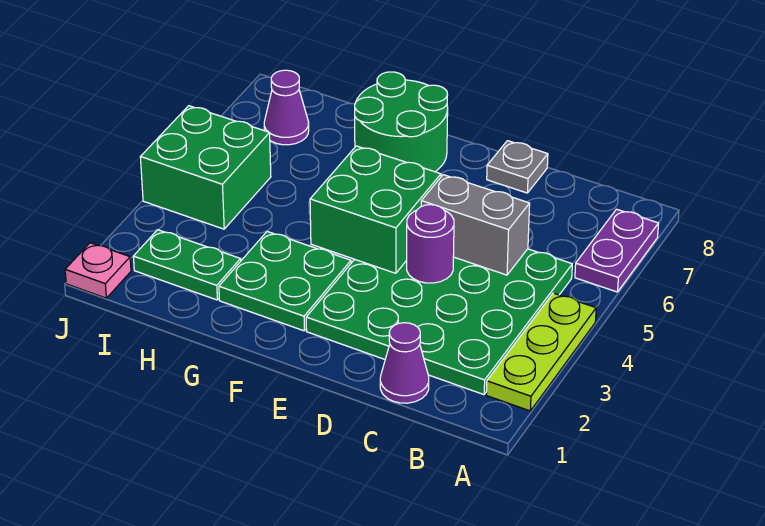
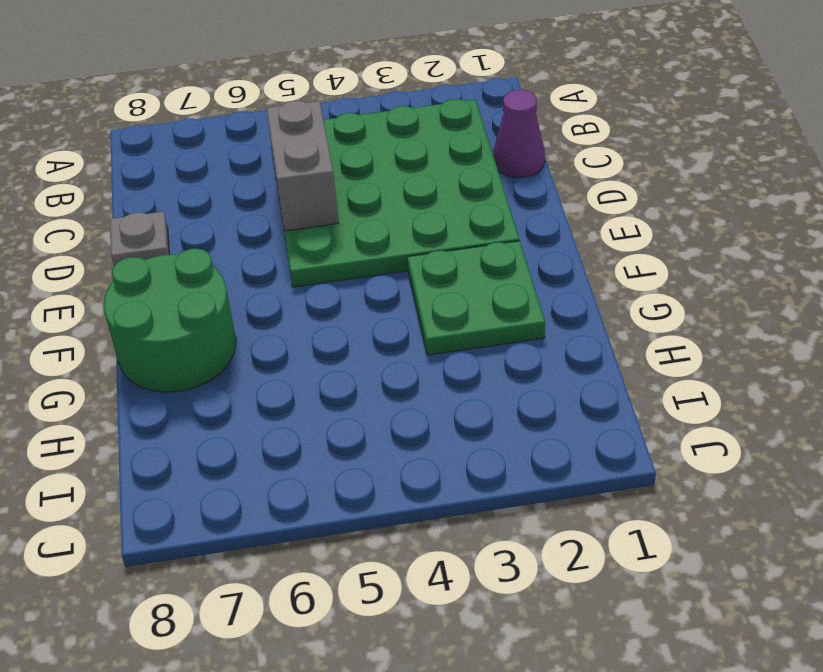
none -> lime 1x3 plate [486,293,596,411]
none -> purple 1x2 plate [575,209,659,292]
none -> green 1x2 plate [133,230,241,300]

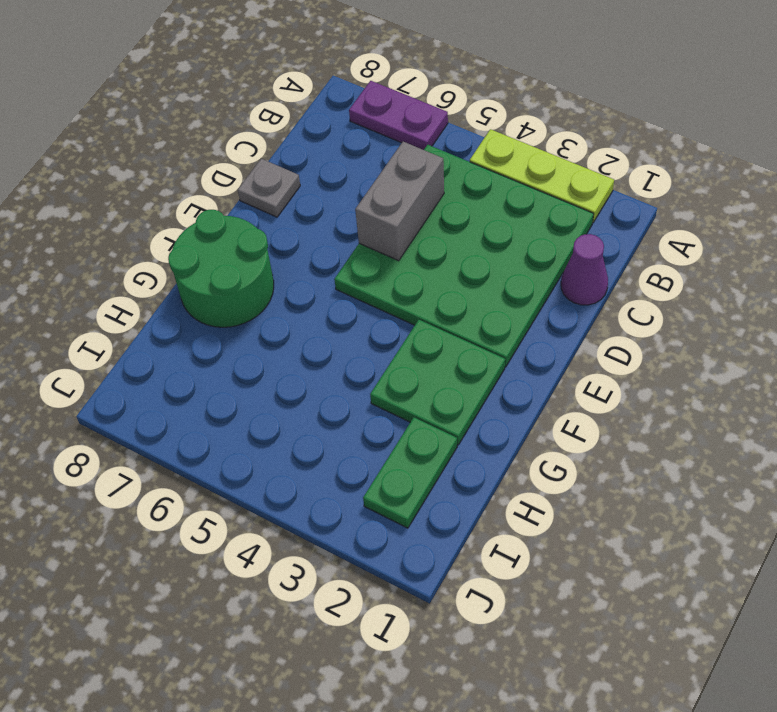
none -> green 2x2 brick [141,106,271,229]
none -> purple 1x1 cone [264,70,309,145]
none -> pink 1x1 plate [65,243,131,298]

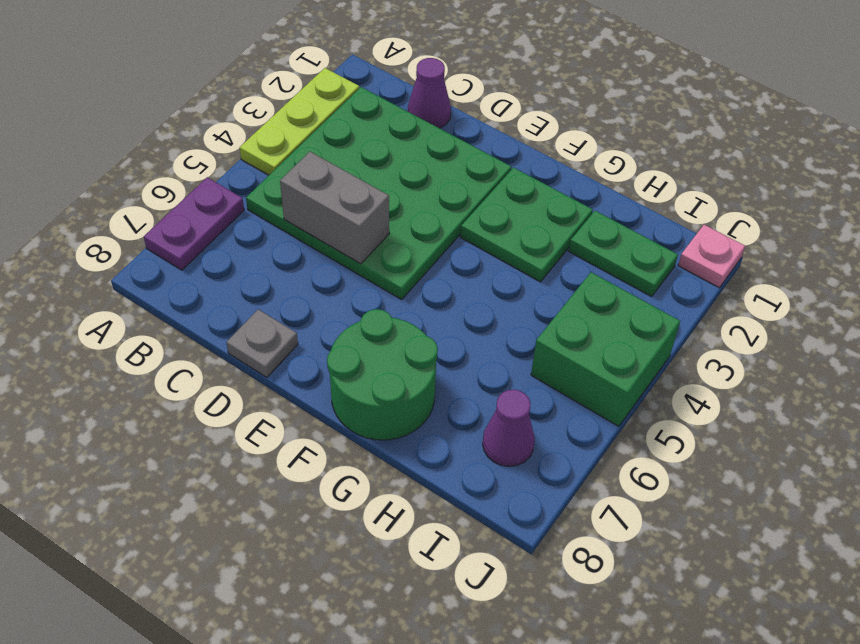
none -> purple 1x1 round brick [407,205,454,283]
none -> green 2x2 brick [310,146,441,273]

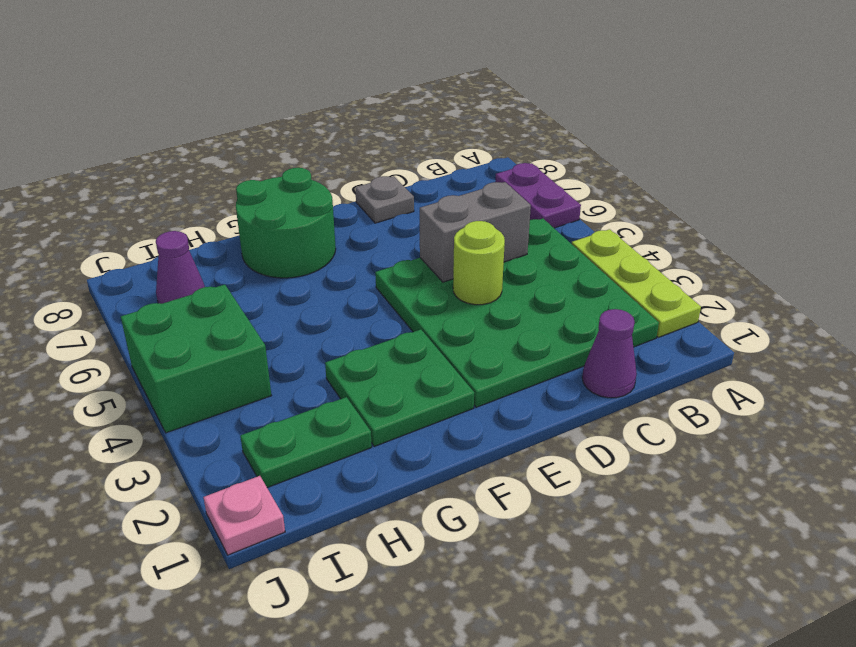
lime 1x1 round brick [453,221,505,305] -> purple 1x1 round brick [407,205,454,283]
none -> green 2x2 brick [310,146,441,273]

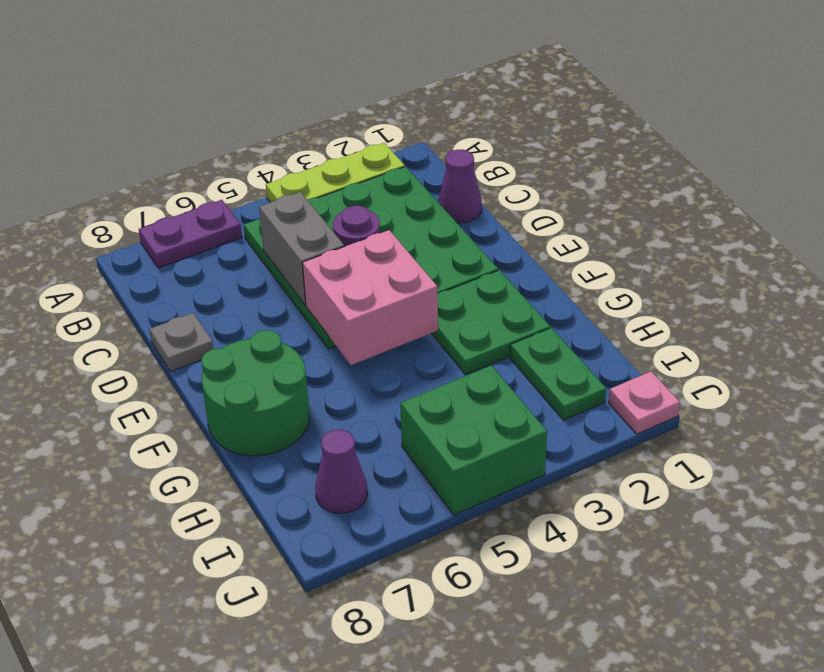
pink 2x2 brick [302,230,438,365] -> green 2x2 brick [310,146,441,273]

